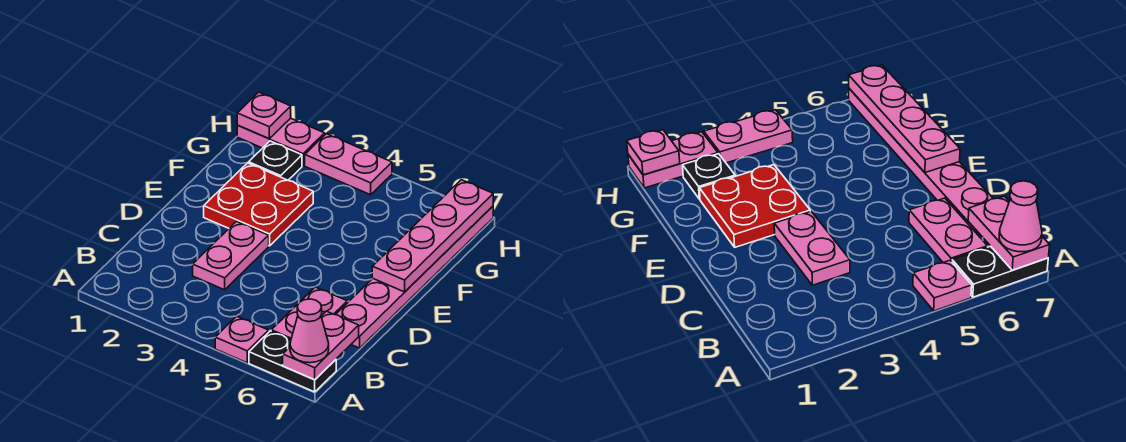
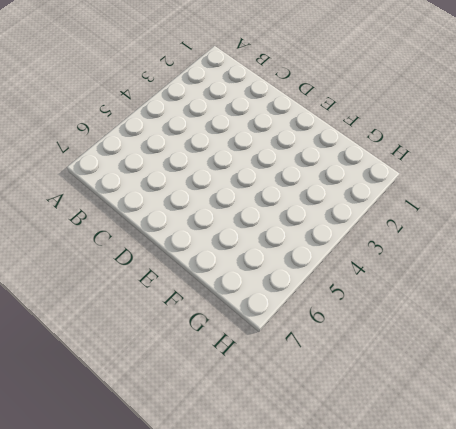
none -> pink 1x1 plate [215,316,269,363]
none -> black 1x2 plate [249,331,336,392]
none -> pink 1x2 plate [271,287,347,340]

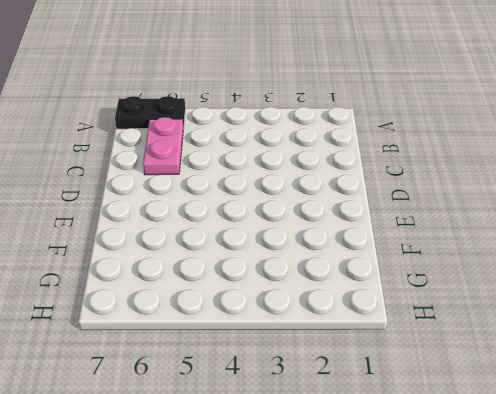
none -> pink 1x1 plate [215,316,269,363]
none -> pink 1x2 plate [193,221,269,290]
none -> pink 1x6 plate [336,206,493,348]

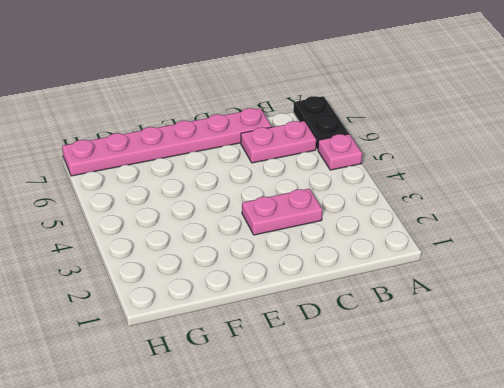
none -> red 2x2 plate [204,163,313,246]
none -> black 1x1 plate [249,141,302,180]
none -> pink 1x2 plate [237,118,325,165]

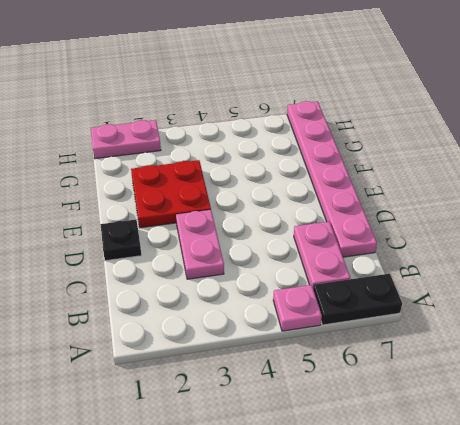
black 1x1 plate [100,220,141,261] -> black 1x1 plate moved to [249,141,302,180]
none -> pink 1x2 plate [305,134,392,195]
none -> pink 1x2 plate [283,311,359,380]
none -> pink 1x4 plate [372,180,493,292]

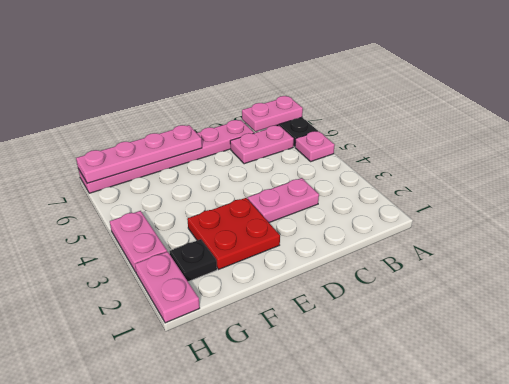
none -> pink 1x1 plate [237,92,291,139]
none -> pink 1x1 cone [290,299,329,363]

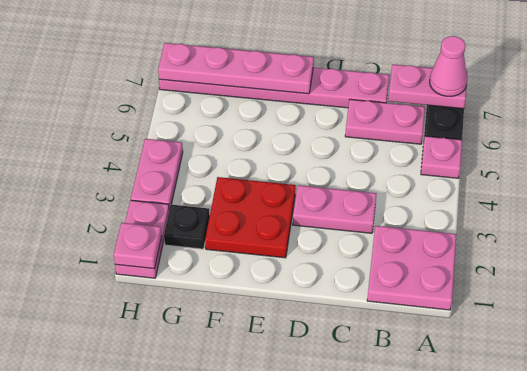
pink 2x2 plate [367,226,456,310] -> none

